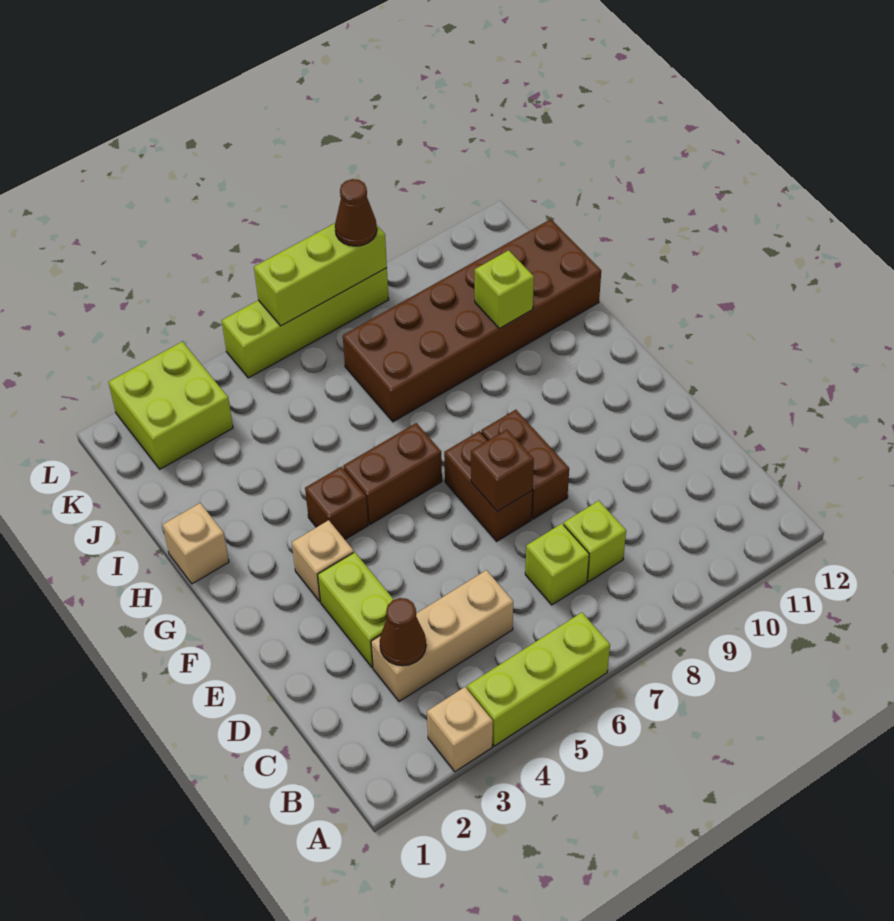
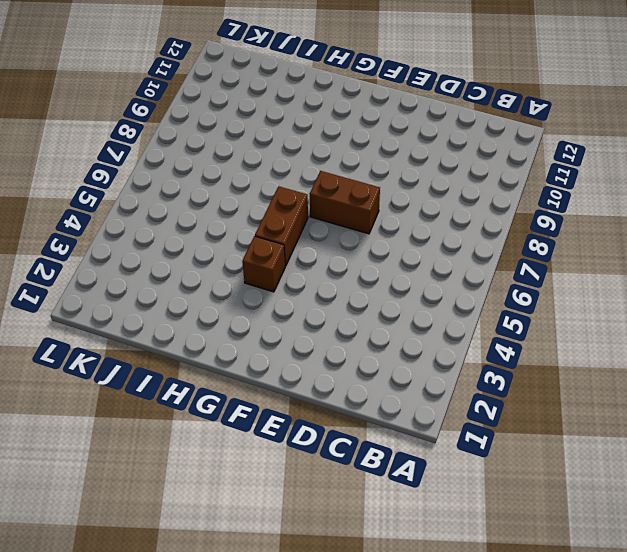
none -> tan 1x1 brick [427,687,493,772]
none -> lime 1x3 brick [467,612,610,746]
none -> tan 1x3 brick [371,570,513,702]

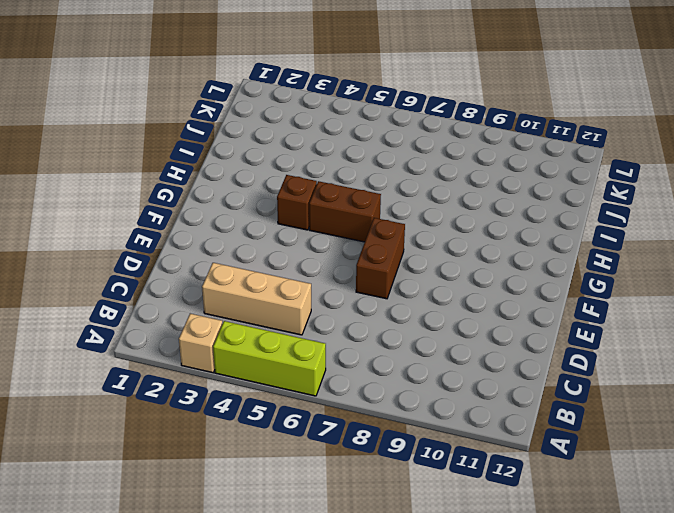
none -> lime 1x1 brick [525,524,589,605]
none -> lime 1x1 brick [564,501,626,582]
none -> lime 1x2 brick [318,552,394,667]

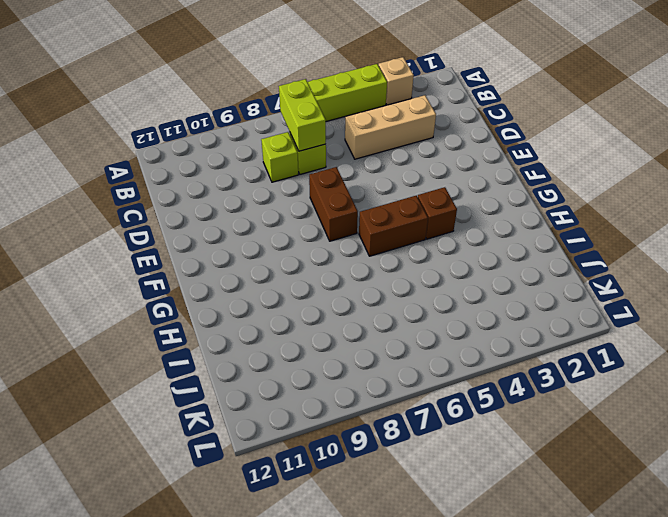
lime 1x2 brick [279,79,326,151] -> lime 1x2 brick moved to [318,552,394,667]
none -> brown 1x2 brick [481,410,569,519]
none -> tan 1x1 brick [292,520,354,601]
none -> tan 1x1 brick [163,503,229,584]

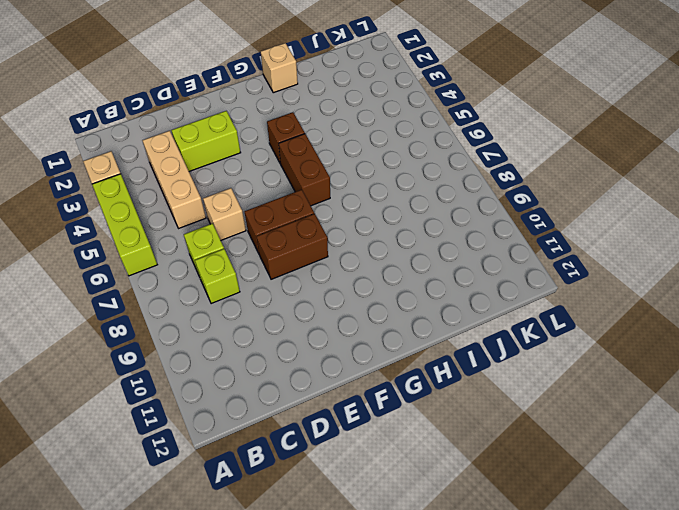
tan 1x1 brick [203,188,246,240] -> tan 1x1 brick moved to [292,520,354,601]
none -> brown 2x6 brick [343,219,601,422]
none -> lime 2x2 brick [109,342,233,469]
none -> lime 1x4 brick [222,268,389,378]

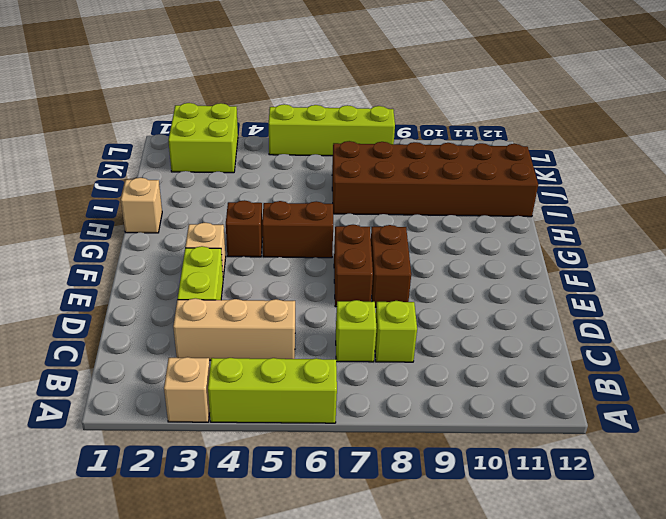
none -> brown 1x1 cone [380,598,426,666]
none -> brown 1x1 brick [471,430,534,512]
none -> lime 1x1 brick [475,250,534,329]

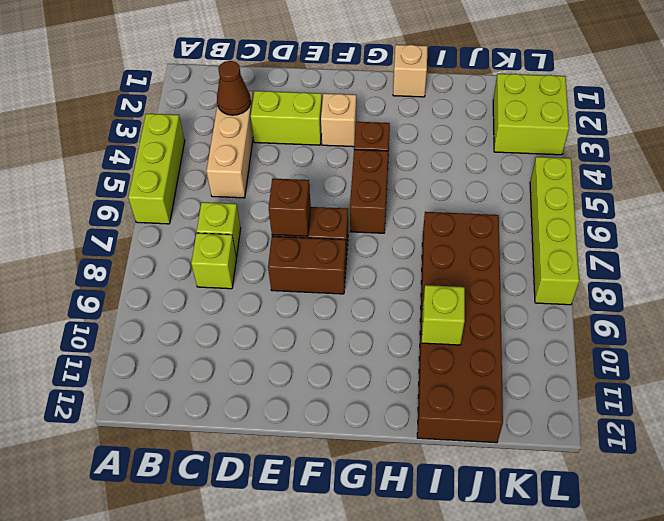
none -> tan 1x1 brick [427,687,493,772]
none -> lime 1x3 brick [254,223,387,326]
none -> brown 1x1 cone [335,179,377,246]

